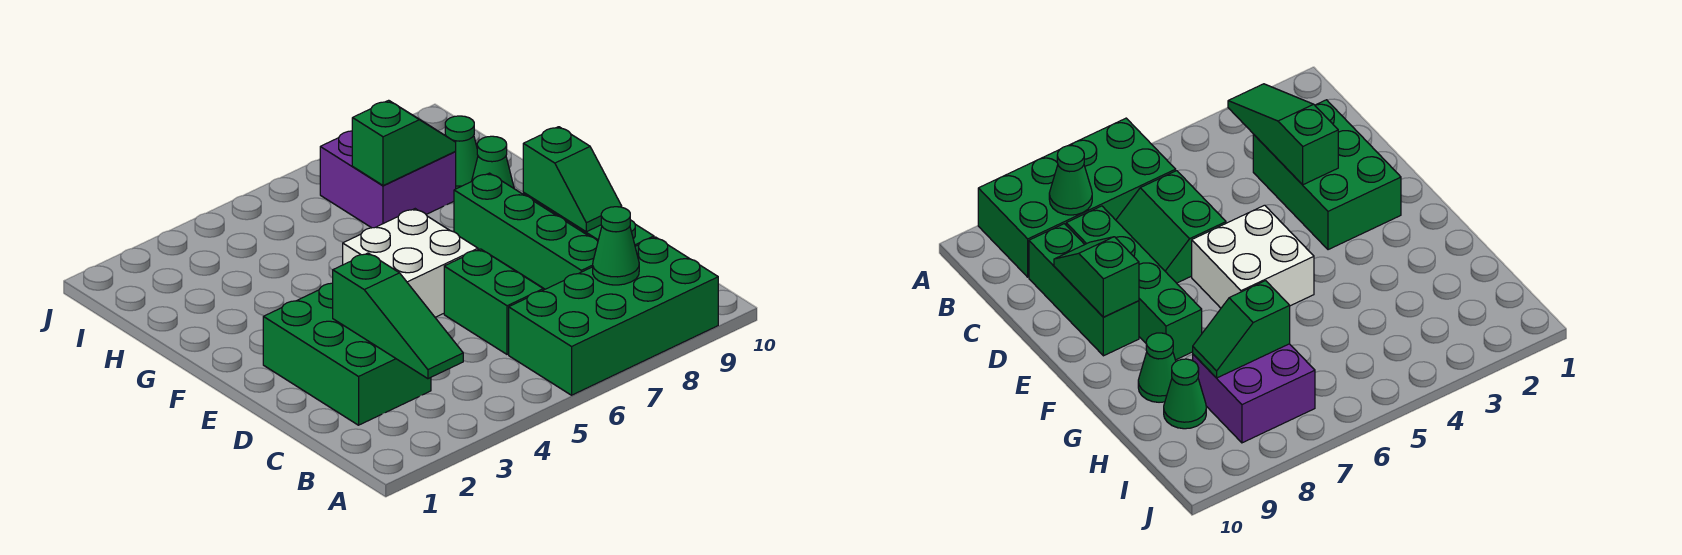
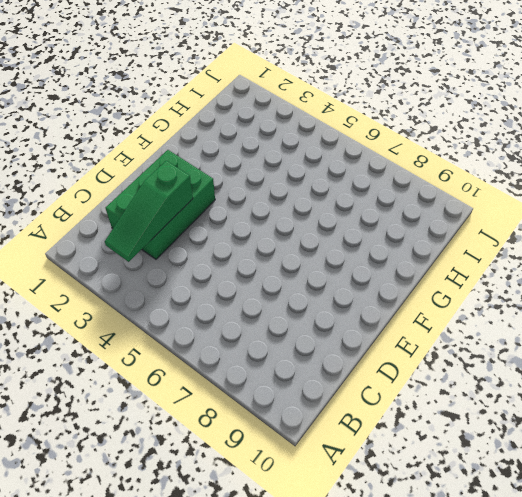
none -> green 2x4 brick [509,237,718,395]
none -> green 2x2 slope [444,249,545,354]
none -> green 1x4 brick [454,173,598,289]

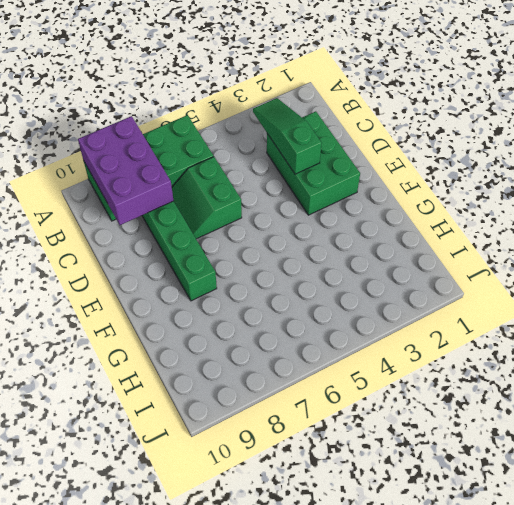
purple 2x3 brick [78,116,174,225] -> green 1x1 cone [593,207,639,285]
none -> green 1x3 brick [1029,224,1139,356]
none -> white 2x2 brick [343,209,478,317]
none -> green 1x1 cone [472,136,514,188]

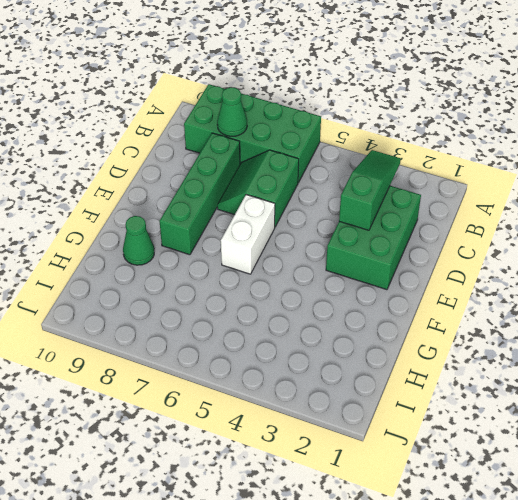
white 1x2 brick [221,195,275,274] -> white 2x2 brick [343,209,478,317]
none -> green 1x3 brick [1029,224,1139,356]
none -> purple 2x2 brick [320,131,456,228]
none -> green 1x1 cone [445,116,478,189]

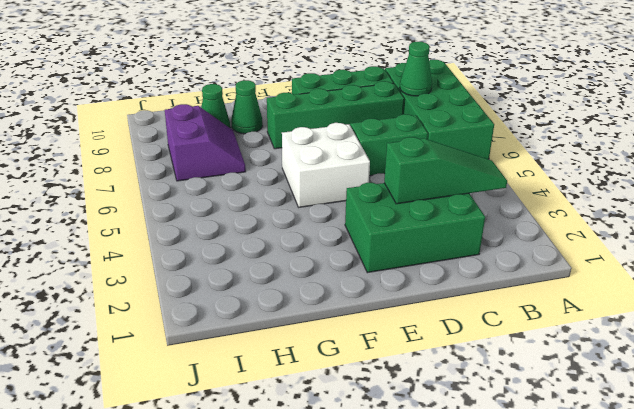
purple 2x2 slope [165,104,246,181] -> purple 2x2 brick [320,131,456,228]
none -> green 1x2 slope [523,127,622,232]
none -> green 1x2 slope [352,100,456,186]

